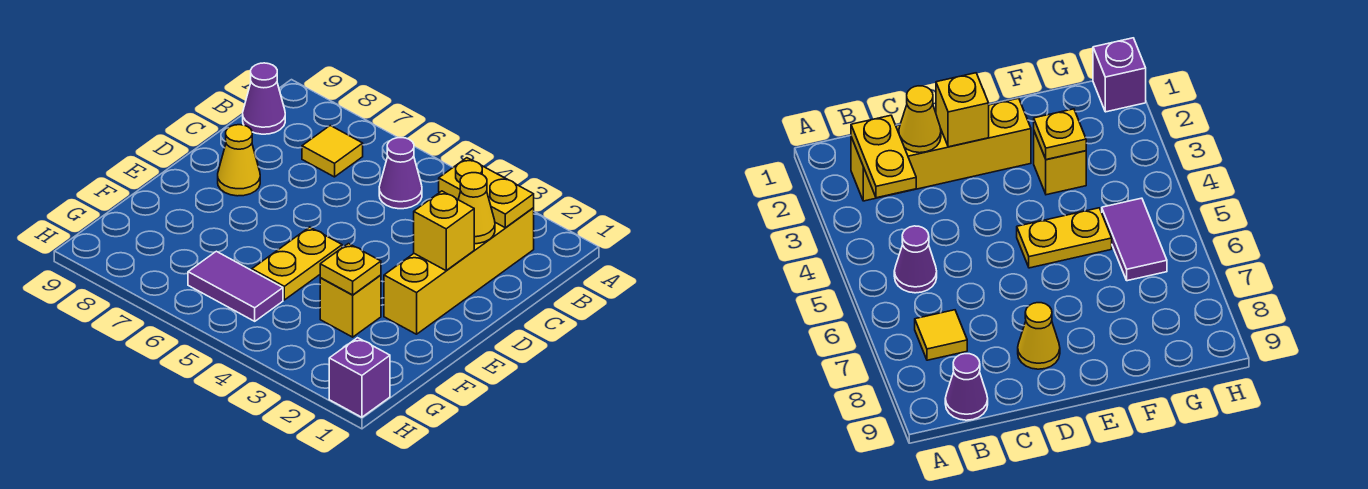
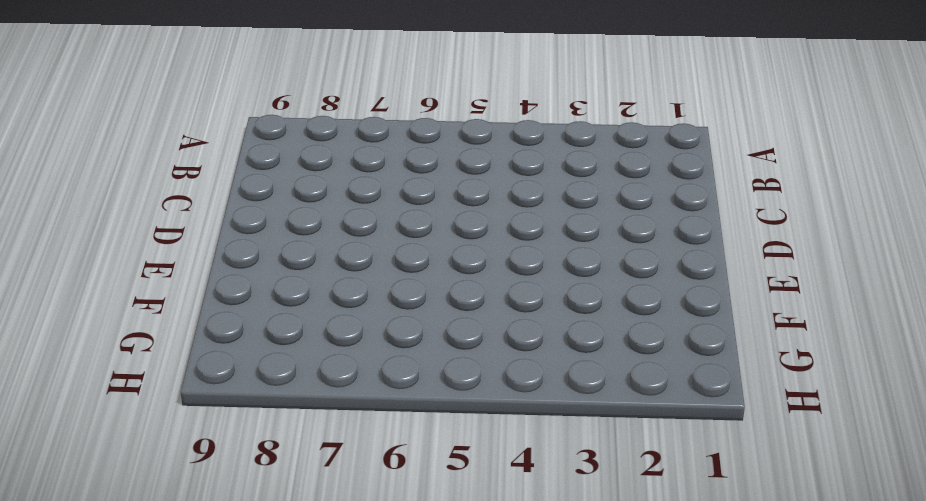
none -> yellow 1x4 brick [384,208,534,334]
none -> purple 1x1 cone [379,138,422,209]
none -> yellow 1x1 tile [302,126,363,177]

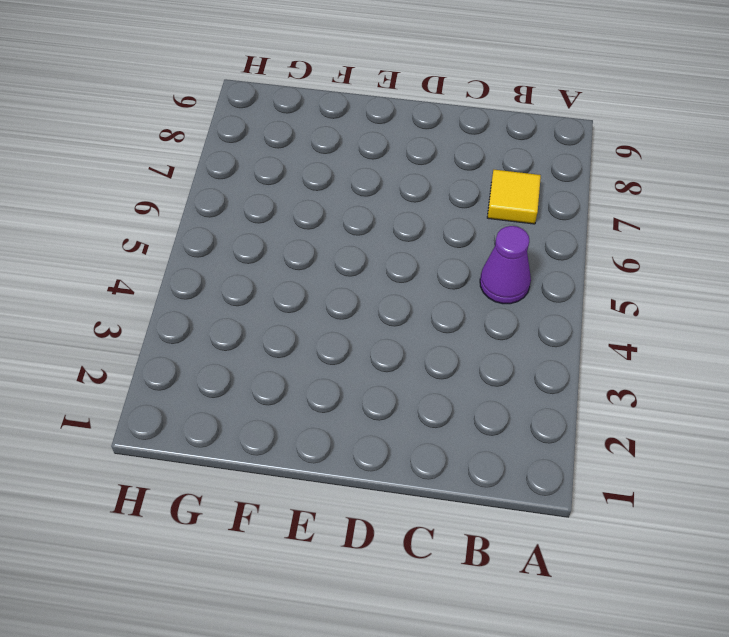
none -> yellow 1x4 brick [384,208,534,334]
none -> purple 1x1 cone [243,63,285,134]
none -> yellow 1x1 cone [218,125,260,196]

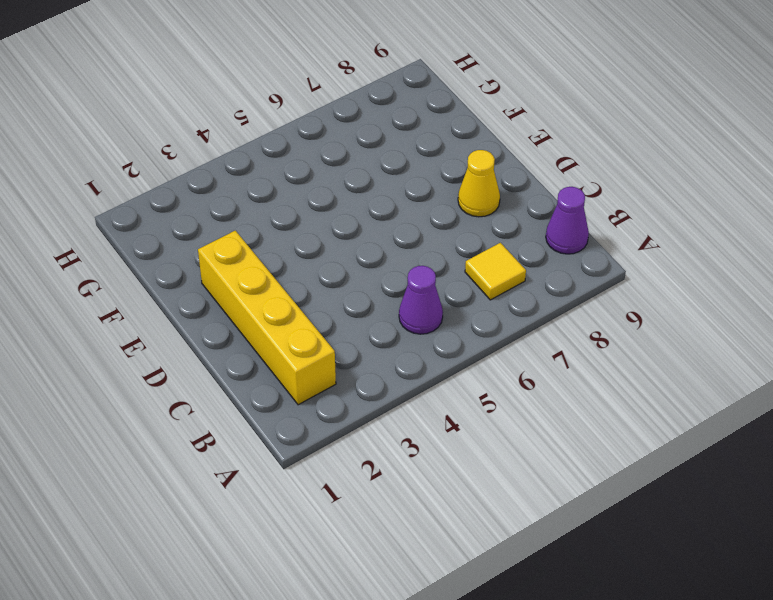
none -> yellow 1x2 plate [252,227,342,300]
none -> yellow 1x1 brick [320,275,381,337]
none -> purple 1x2 tile [188,251,283,321]

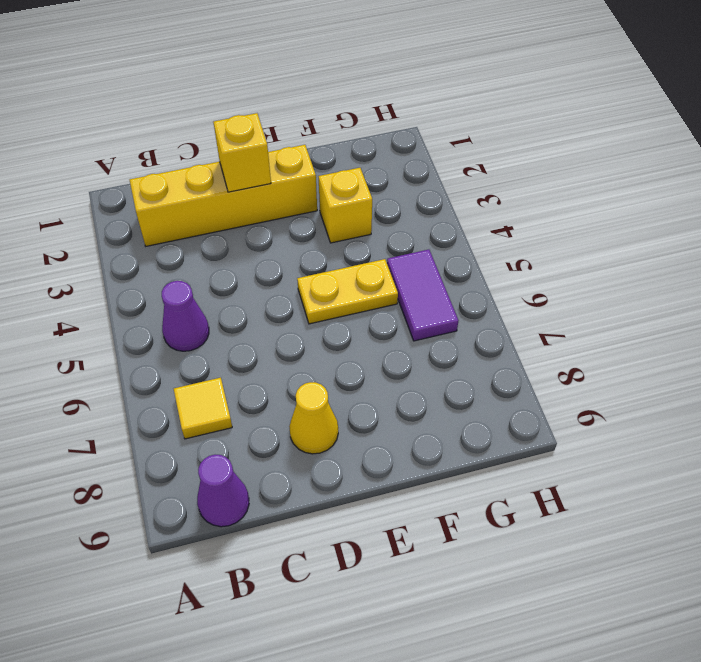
none -> purple 1x1 brick [329,338,390,417]
none -> yellow 1x2 plate [439,158,534,228]
none -> yellow 1x1 cone [458,173,495,244]

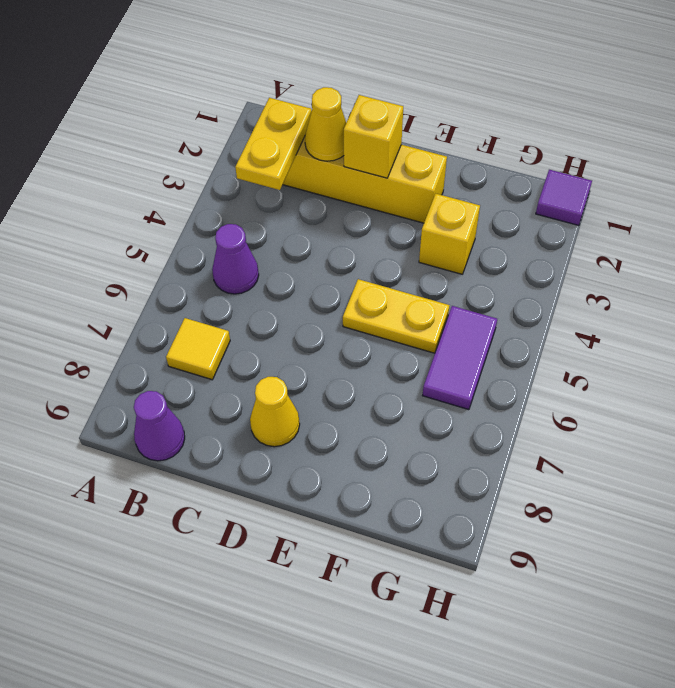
purple 1x1 tile [536,170,592,225] -> purple 1x1 brick [329,338,390,417]
none -> yellow 1x1 plate [320,244,381,295]

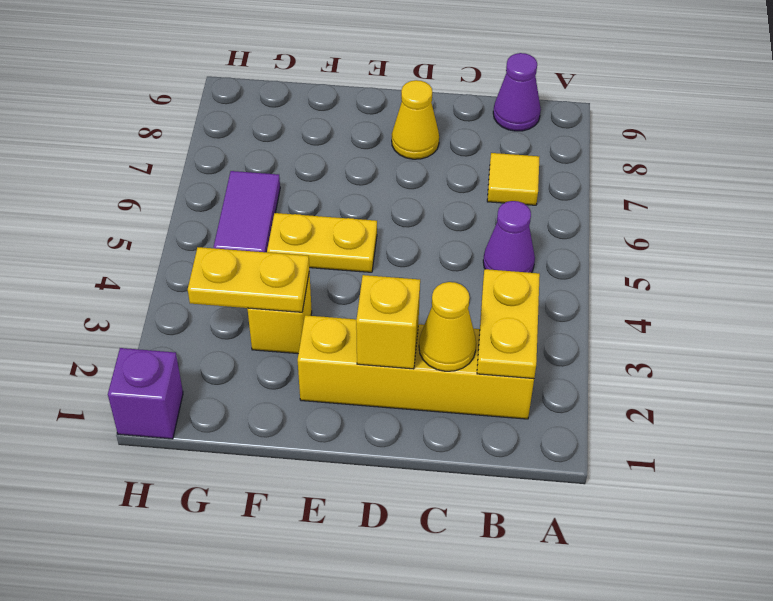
yellow 1x2 plate [188,247,309,312] -> yellow 1x1 plate [320,244,381,295]

